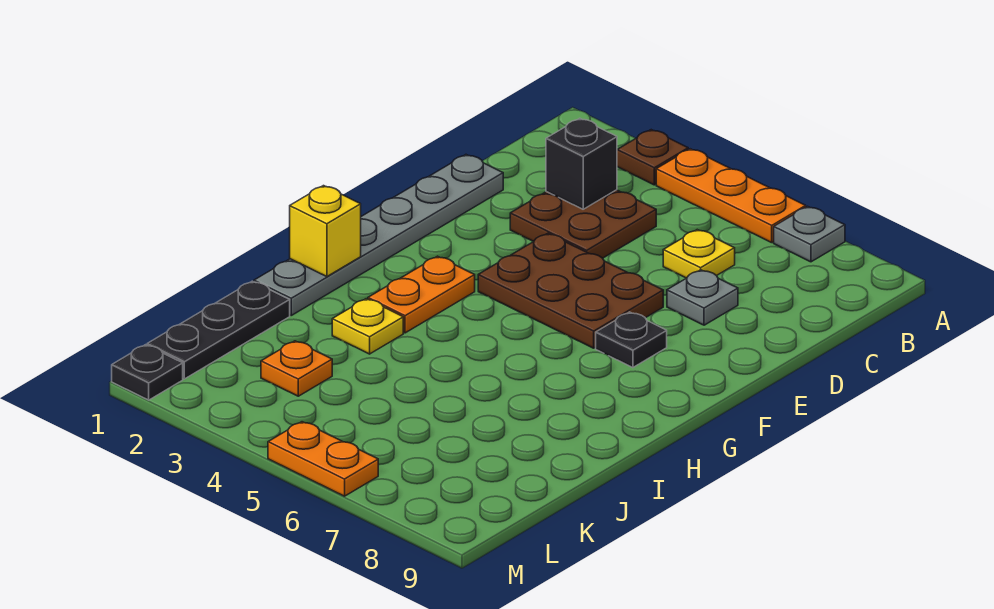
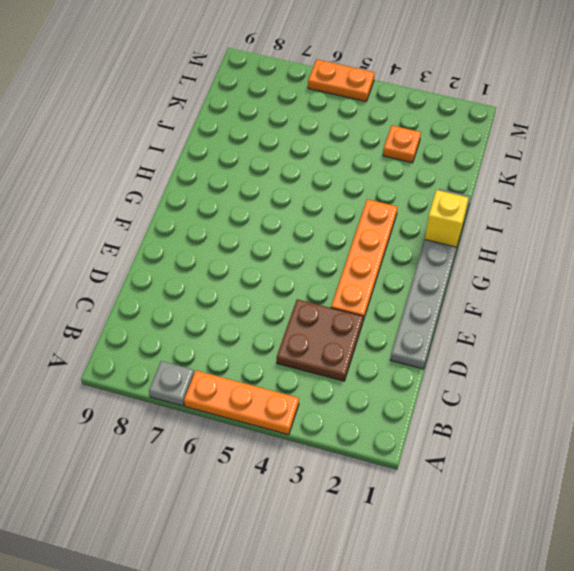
orange 1x4 plate [331,199,398,320] -> orange 1x2 plate [368,256,475,333]
none -> brown 1x1 plate [617,130,688,185]
none -> yellow 1x1 plate [663,230,735,278]
none -> grey 1x1 plate [667,270,738,325]

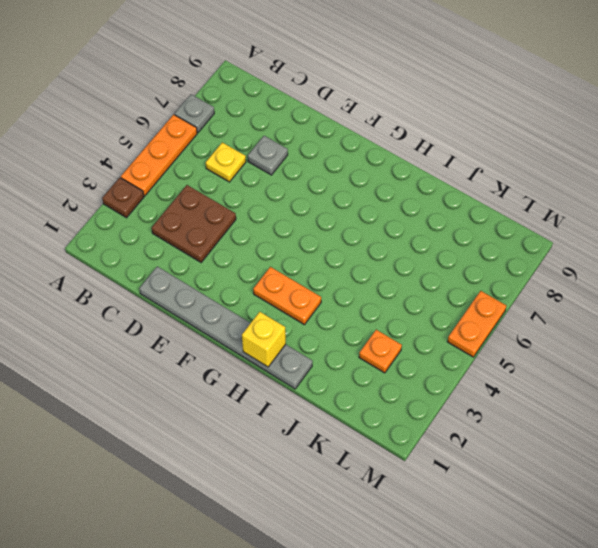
none -> brown 2x3 plate [478,233,663,348]
none -> black 1x1 plate [596,312,667,368]
none -> yellow 1x1 plate [332,299,403,354]

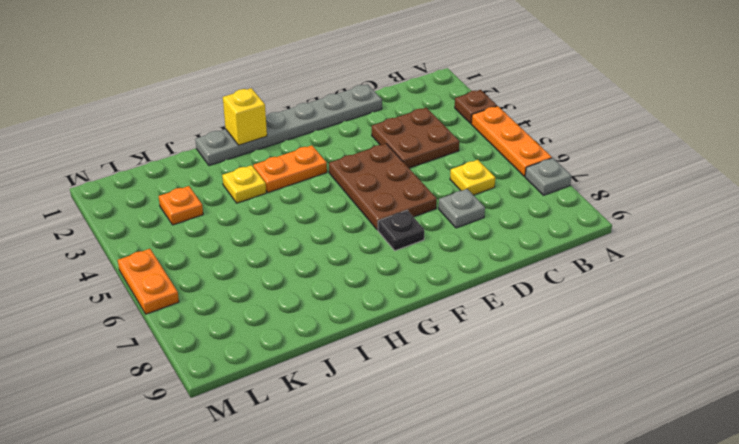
none -> black 1x3 plate [147,281,290,379]
none -> black 1x1 plate [112,345,183,400]
none -> black 1x1 brick [546,118,617,209]

